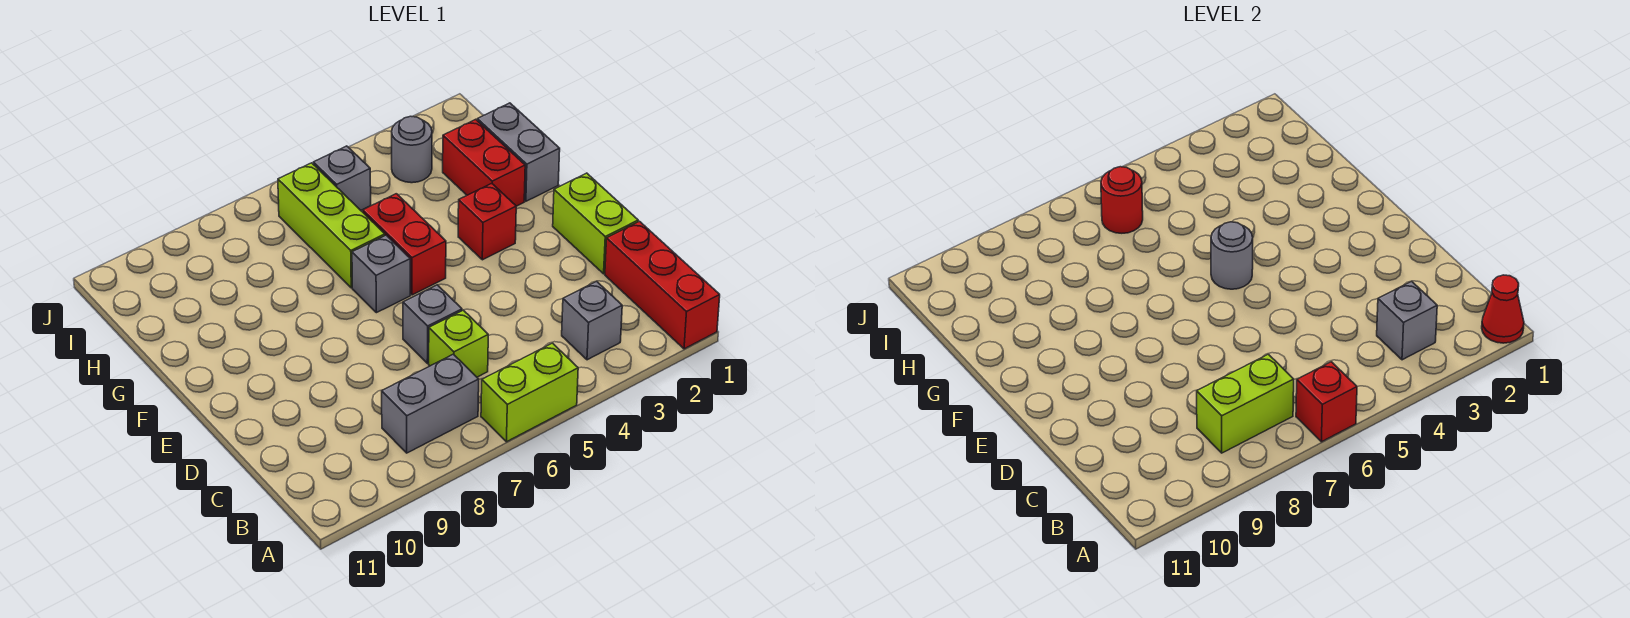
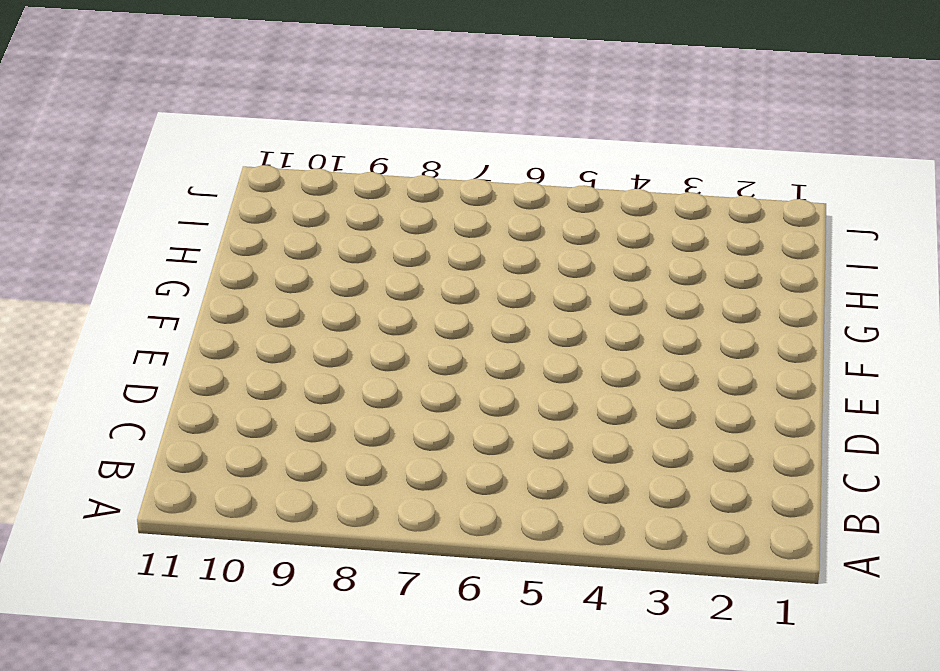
none -> red 1x3 brick [605,221,720,349]
none -> lime 1x2 brick [481,343,578,442]
none -> grey 1x1 brick [562,281,622,360]

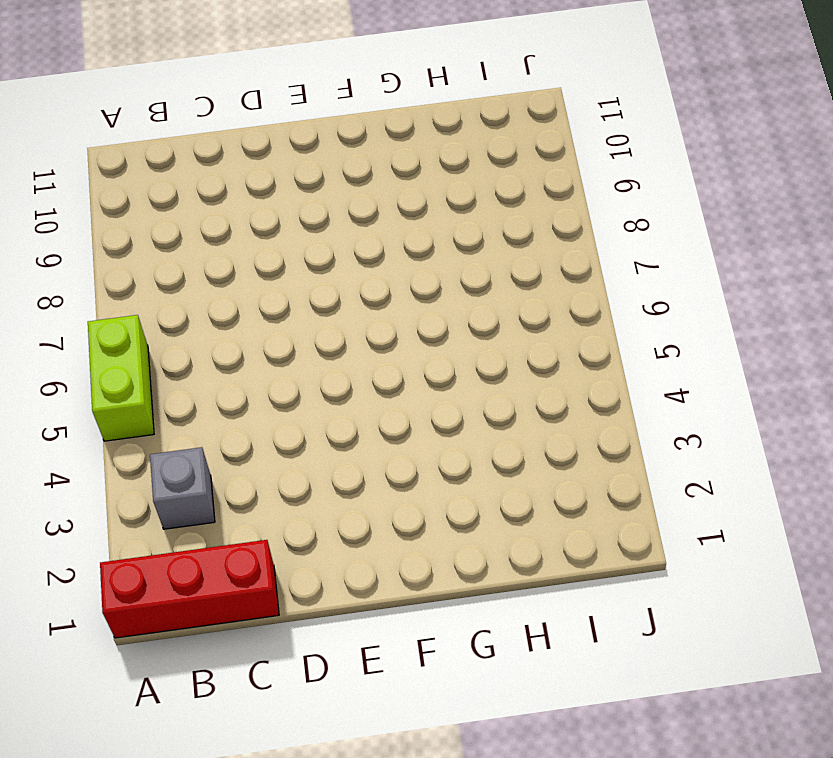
none -> grey 1x2 brick [382,354,479,453]
none -> lime 1x1 brick [429,310,488,377]
none -> lime 1x2 brick [553,173,638,274]

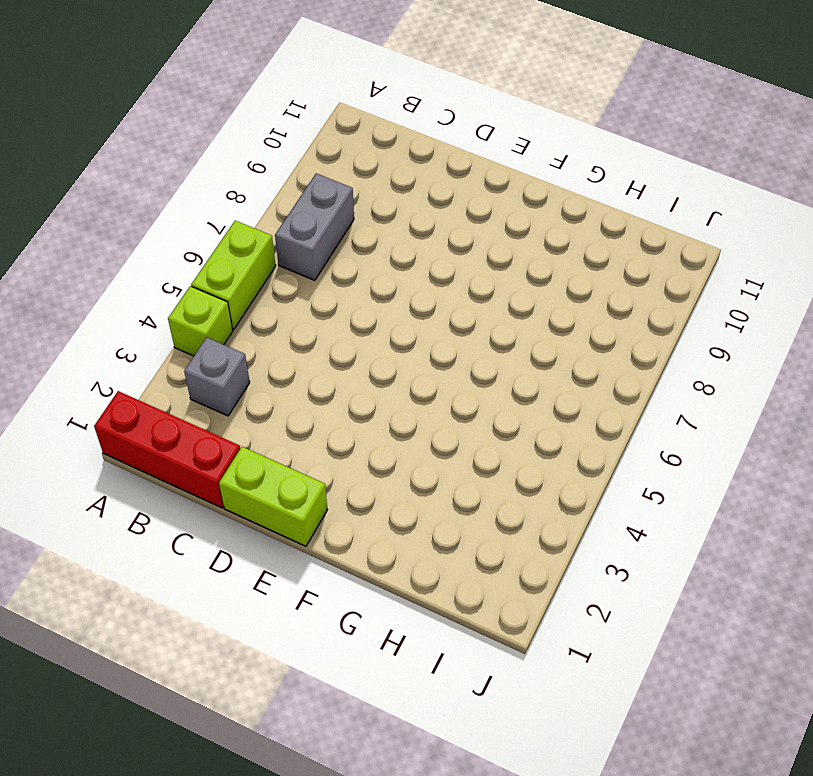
lime 1x1 brick [168,286,233,356] -> lime 1x1 brick moved to [429,310,488,377]
none -> grey 1x1 brick [403,285,462,363]
none -> red 1x1 brick [458,183,516,260]
none -> red 1x2 brick [363,194,446,295]

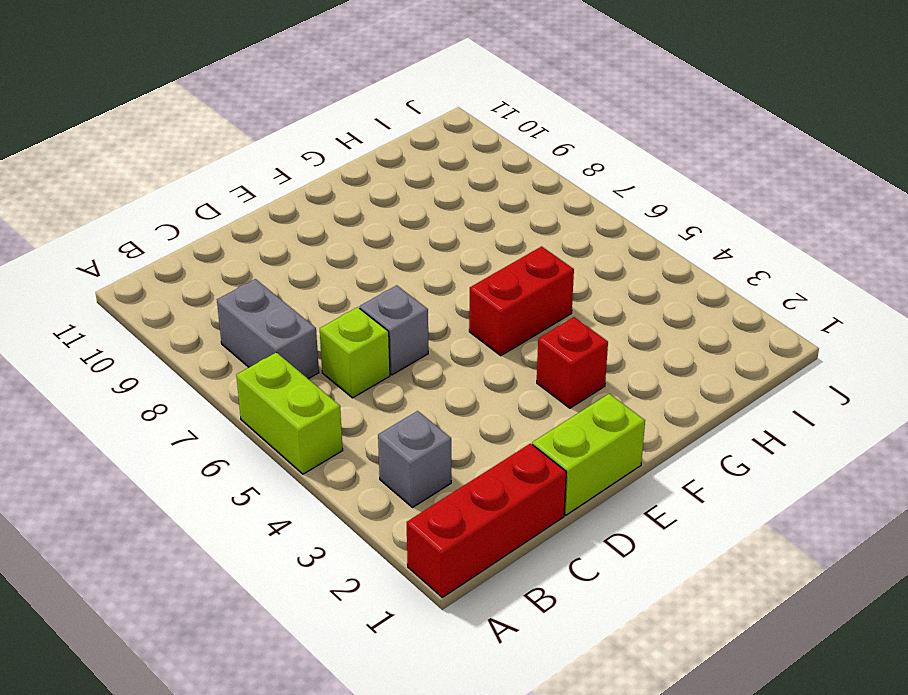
none -> grey 1x1 brick [352,235,410,313]
none -> grey 1x2 brick [477,103,560,201]
none -> red 1x2 brick [443,119,525,206]

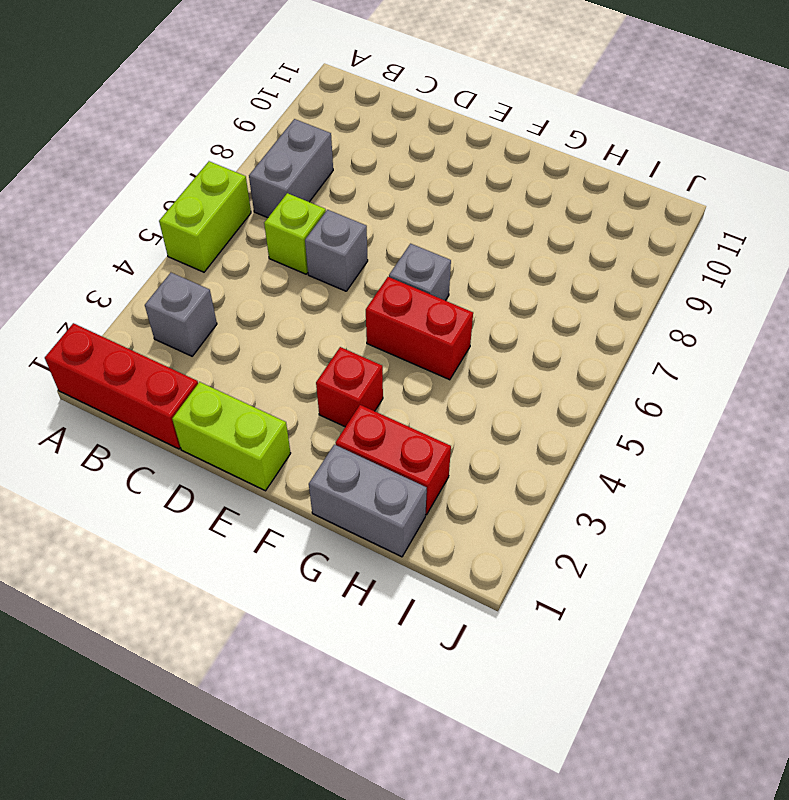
none -> lime 1x3 brick [278,163,385,288]
none -> grey 1x1 round brick [392,116,432,183]
none -> grey 1x1 brick [313,146,371,210]

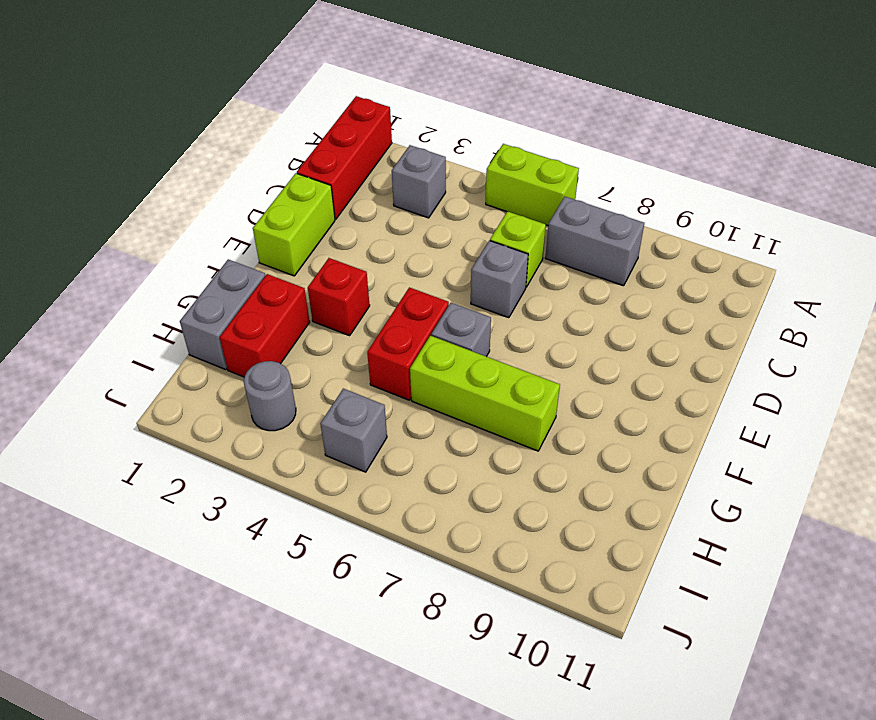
lime 1x3 brick [410,336,560,451] -> lime 1x3 brick turned to [278,163,385,288]
none -> red 1x1 cone [1482,275,1524,343]
none -> red 1x1 brick [1296,362,1357,442]
none -> grey 1x1 brick [1377,281,1437,360]

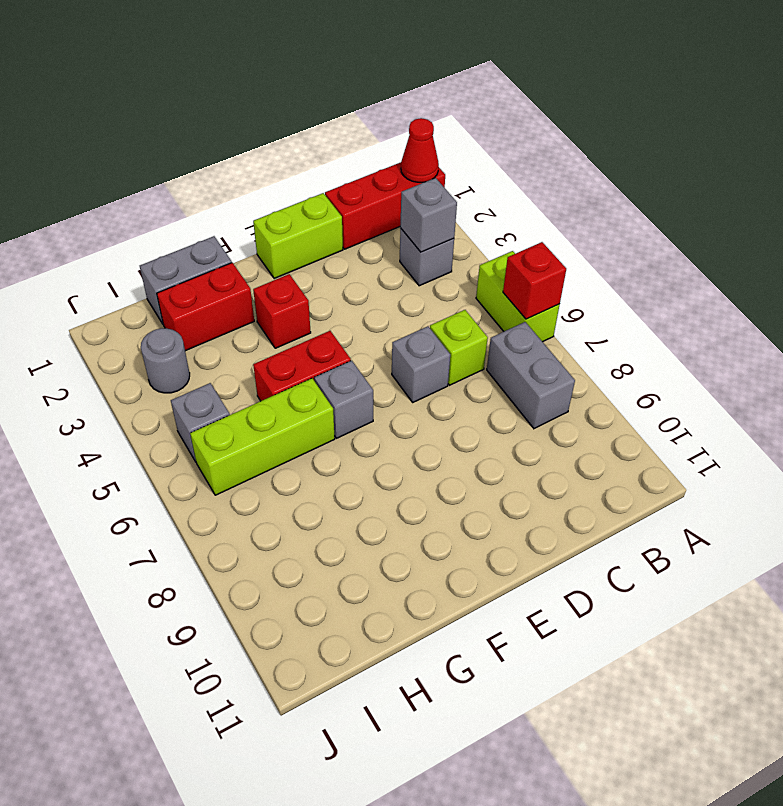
none -> lime 1x2 brick [1197,354,1294,453]
none -> grey 1x1 round brick [1211,222,1253,289]
none -> red 1x1 round brick [1101,167,1143,233]

